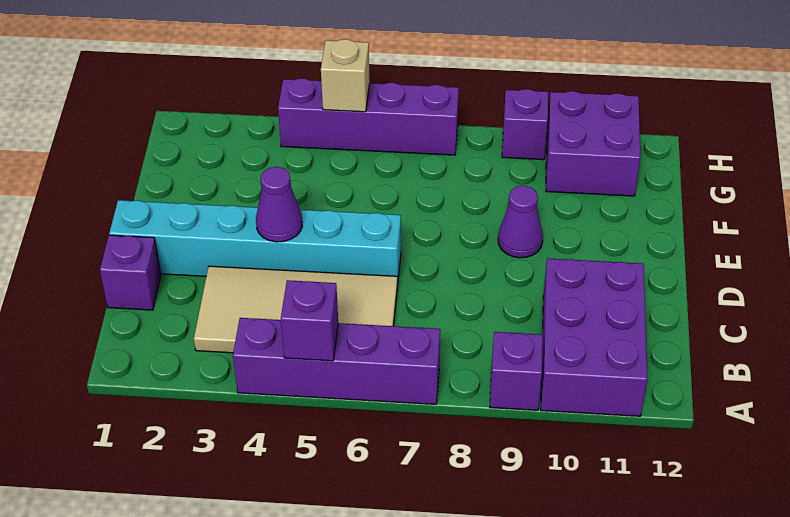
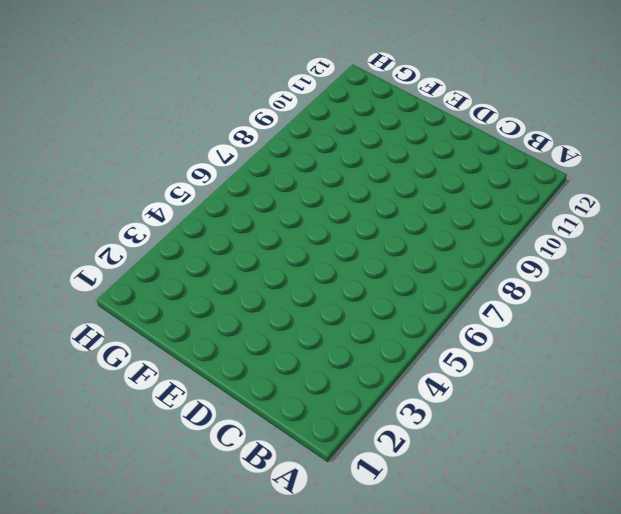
none -> purple 1x4 brick [233,318,440,404]
none -> purple 1x1 brick [490,332,543,410]
none -> purple 2x3 brick [541,258,647,416]

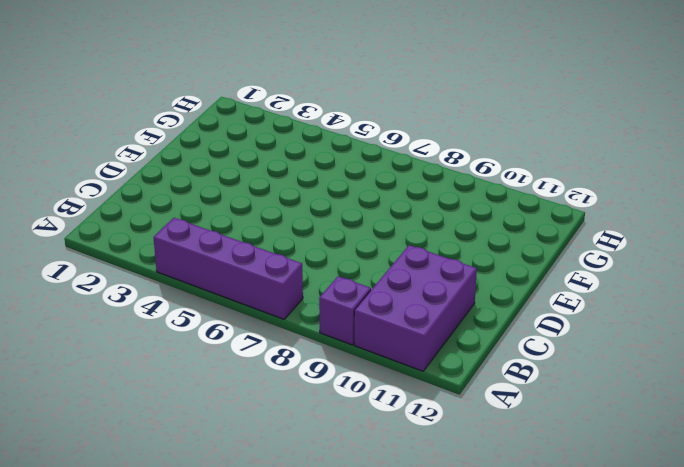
none -> tan 2x4 tile [194,266,397,353]
none -> purple 1x1 brick [100,235,161,310]
none -> cyan 1x6 brick [109,200,401,286]

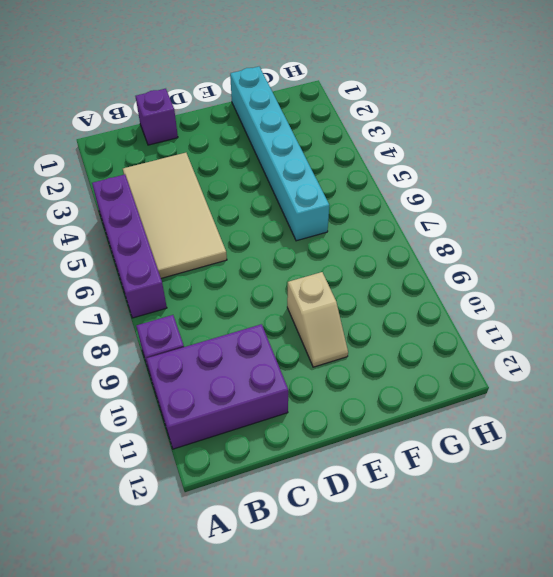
tan 1x2 slope [287,272,348,367] -> purple 1x1 cone [498,186,543,258]
cyan 1x6 brick [230,67,329,241] -> cyan 1x6 brick moved to [109,200,401,286]
none -> purple 2x2 brick [546,91,640,196]
none -> purple 1x4 brick [278,78,459,155]
none -> purple 1x1 brick [502,89,548,160]

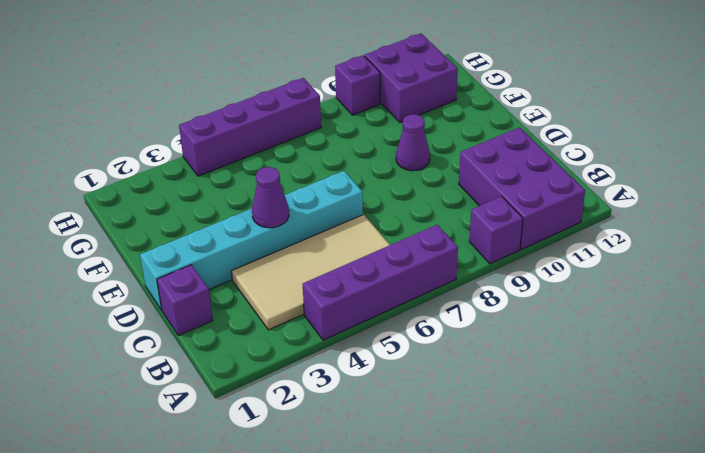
none -> purple 1x1 brick [281,280,338,361]
none -> tan 1x1 brick [321,39,370,112]

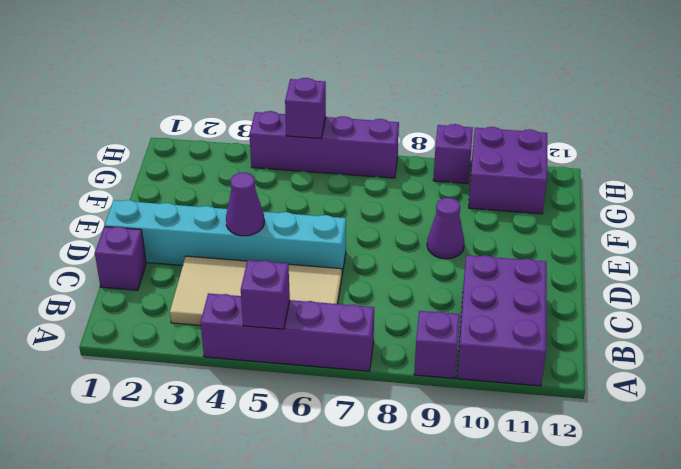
purple 1x1 brick [285,78,326,139] -> tan 1x1 brick [321,39,370,112]

